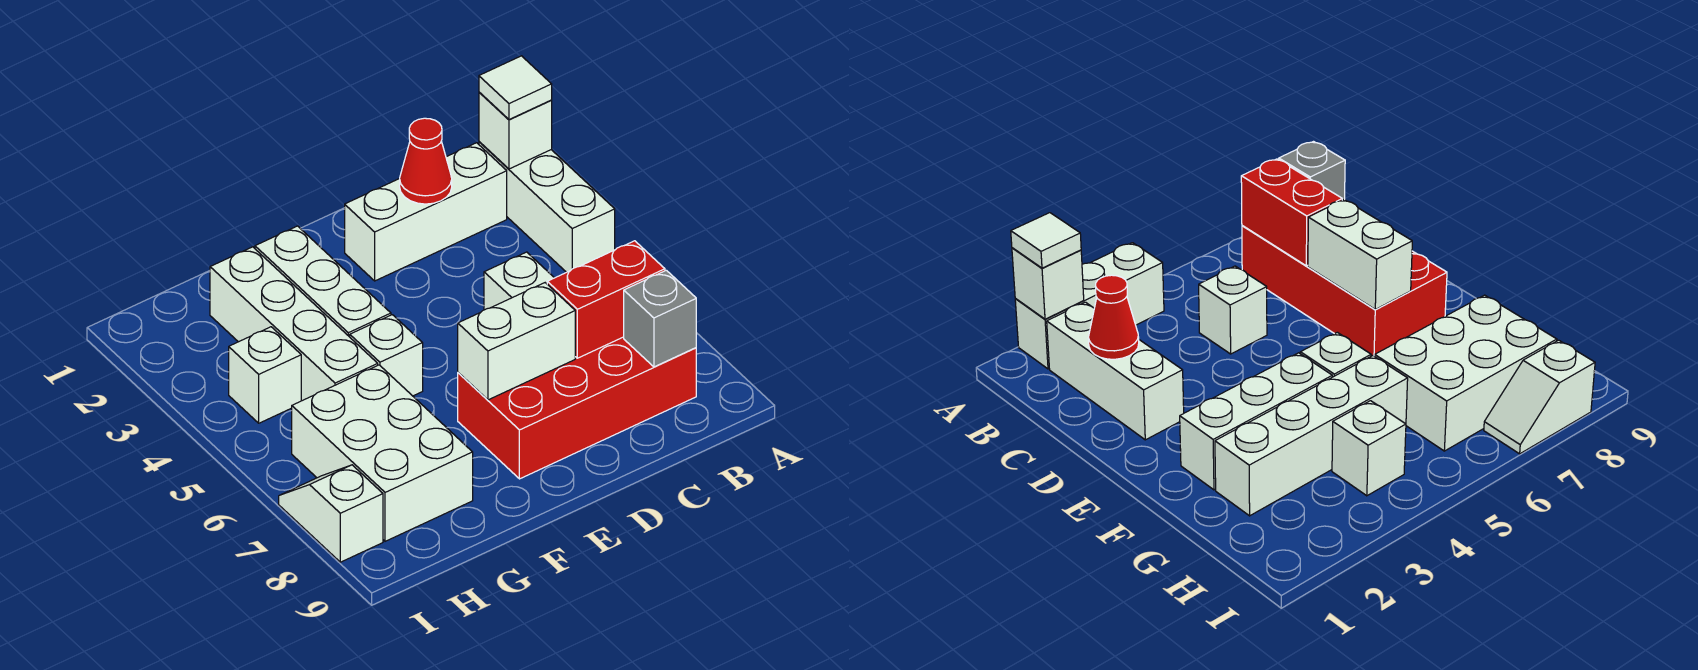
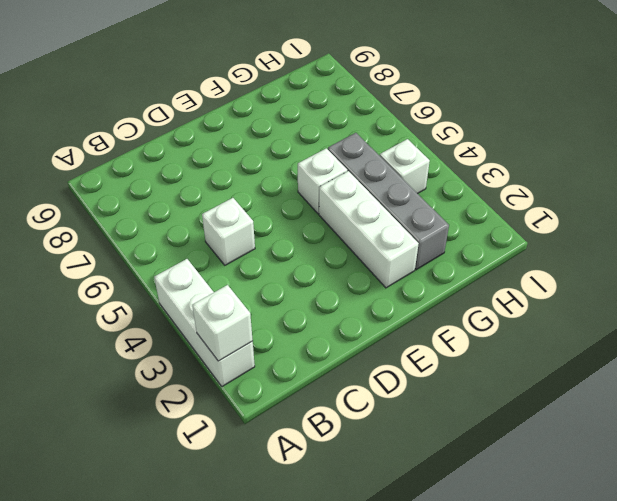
grey 1x4 brick [328,133,449,270] -> white 1x4 brick [210,247,378,401]
none -> white 1x3 brick [345,143,507,281]
none -> red 2x4 brick [458,337,696,479]
none -> white 2x3 brick [292,365,473,541]

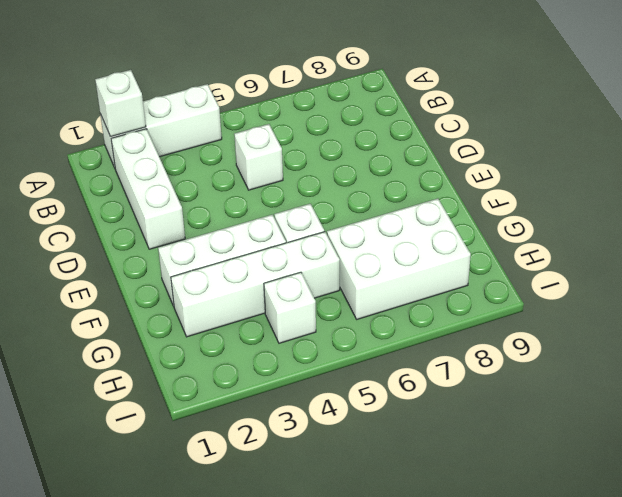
none -> red 2x4 brick [458,337,696,479]
none -> white 1x2 slope [279,465,383,562]
none -> red 1x2 brick [547,241,665,358]

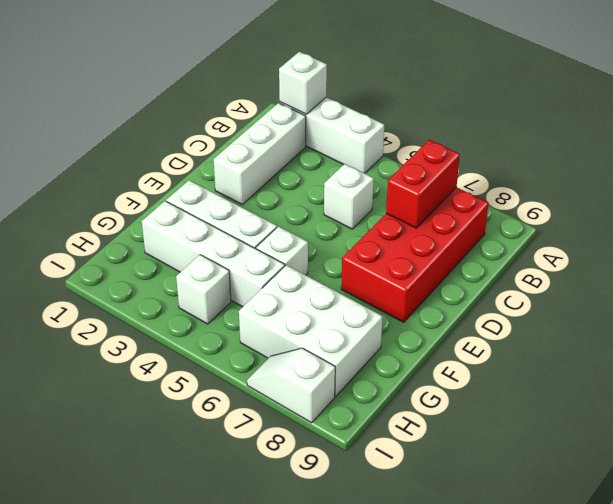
none -> grey 1x1 brick [624,270,696,367]
none -> red 1x1 cone [400,118,452,204]
none -> white 1x2 brick [458,283,575,400]

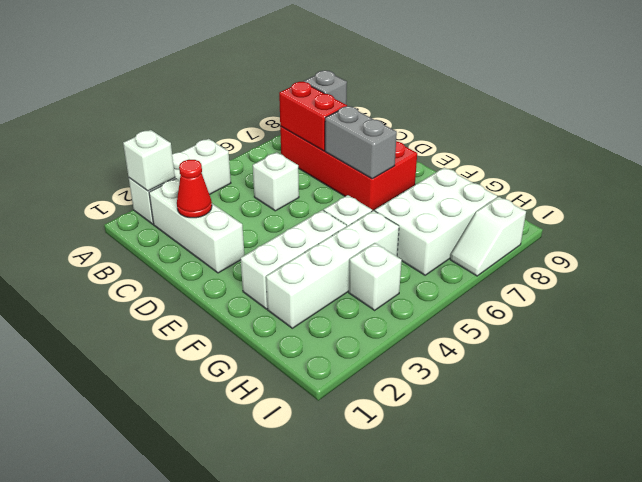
grey 1x2 brick [325,106,397,179] -> white 1x2 brick [458,283,575,400]
none -> white 1x1 tile [479,56,552,119]

